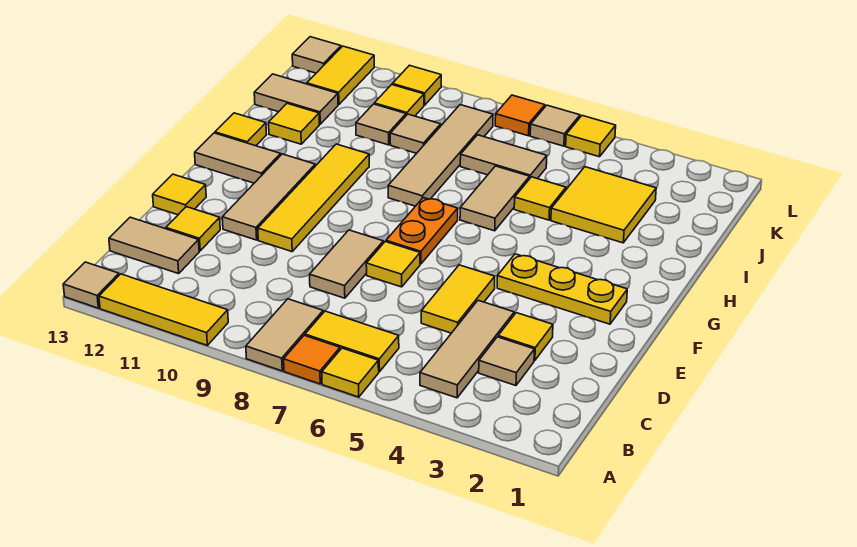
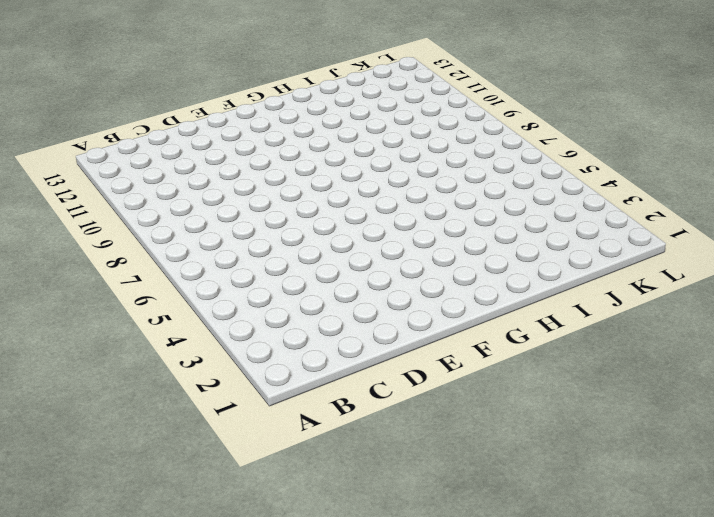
none -> yellow 1x1 tile [322,348,379,397]
none -> orange 1x1 tile [284,335,340,384]
none -> tan 1x2 tile [246,299,323,371]
none -> yellow 1x3 tile [99,274,228,345]

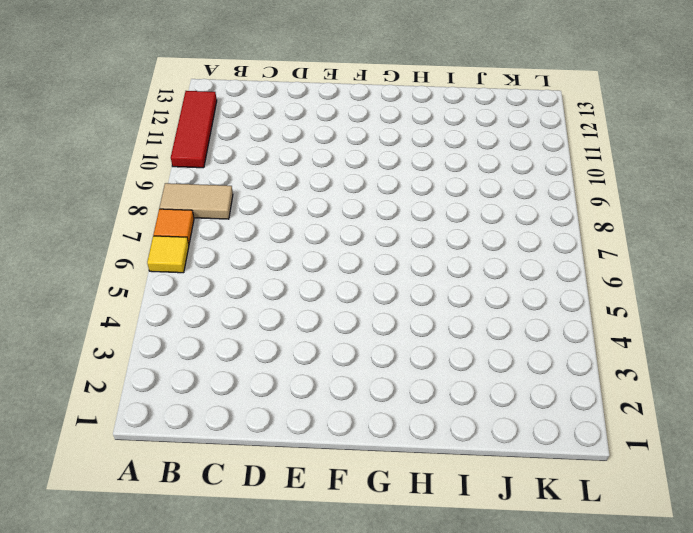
red 1x3 tile [171,91,217,168] -> yellow 1x3 tile [99,274,228,345]
none -> tan 1x1 tile [63,262,119,308]
none -> tan 1x3 tile [420,300,514,398]
none -> yellow 1x2 tile [305,311,399,372]
none -> tan 1x1 tile [479,337,534,386]

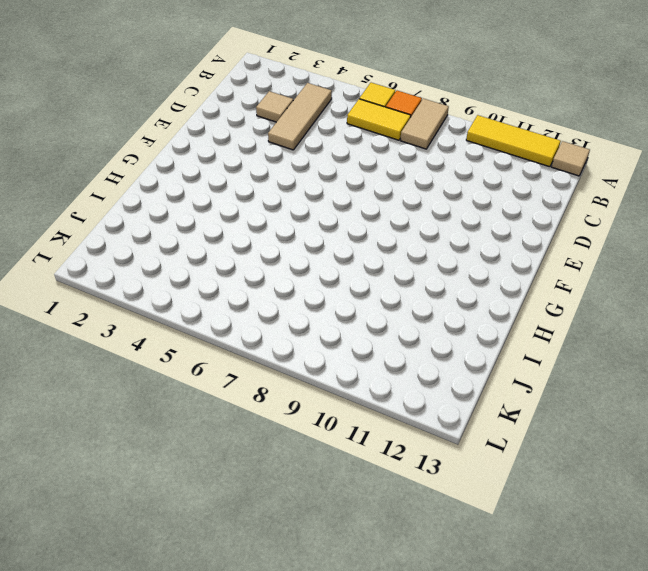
none -> tan 1x2 tile [109,217,199,274]
none -> yellow 1x1 tile [498,313,553,360]
none -> yellow 1x2 tile [421,265,495,333]
none -> tan 1x2 tile [309,230,383,298]

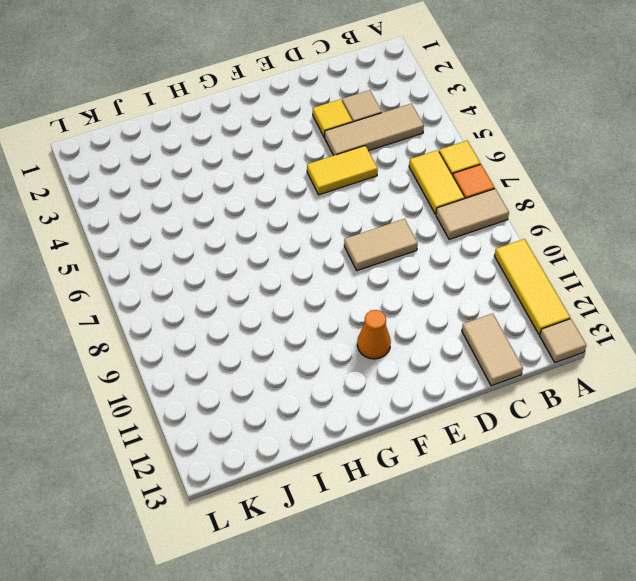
orange 1x1 cone [357,310,391,359] -> tan 1x3 tile [222,154,315,240]
none -> yellow 1x1 tile [166,207,220,251]
none -> yellow 1x1 tile [366,242,420,287]
none -> yellow 1x4 tile [258,144,369,252]
none -> yellow 1x1 tile [153,174,206,215]

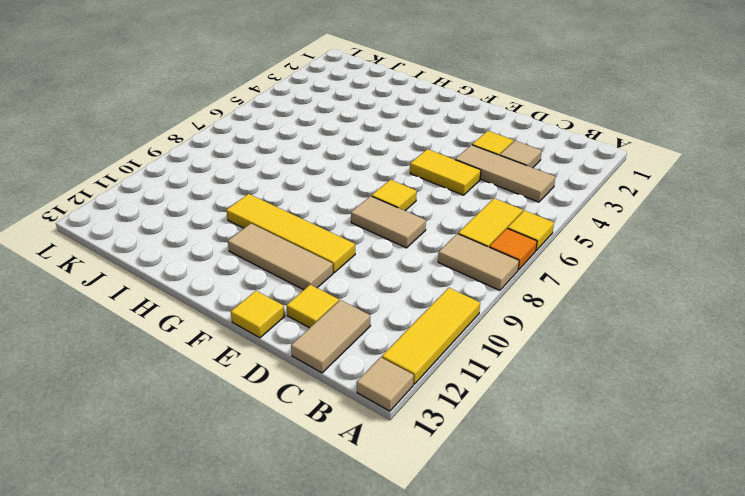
none -> yellow 1x3 plate [497,254,627,324]
none -> orange 1x2 plate [386,198,458,264]
none -> tan 1x2 tile [195,133,281,183]
none -> tan 1x2 tile [460,166,530,231]

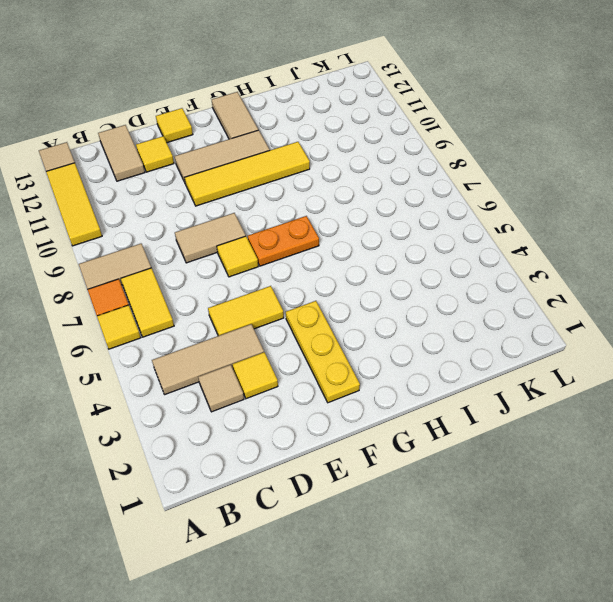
none -> tan 1x2 tile [460,166,530,231]
none -> tan 1x4 tile [388,105,493,206]
none -> yellow 1x1 tile [215,113,266,146]
none -> yellow 2x2 tile [551,167,656,243]

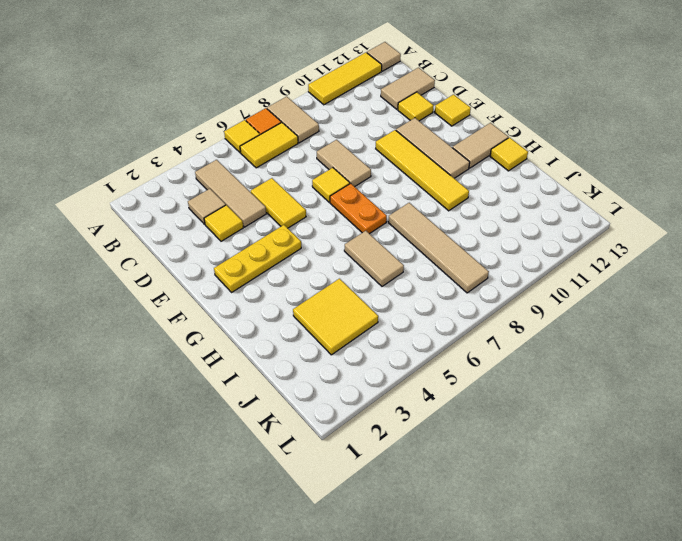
none -> yellow 1x1 tile [514,177,566,220]
none -> yellow 1x1 tile [269,103,319,144]
none -> tan 1x2 tile [460,135,547,179]
none -> tan 1x1 tile [390,114,441,153]

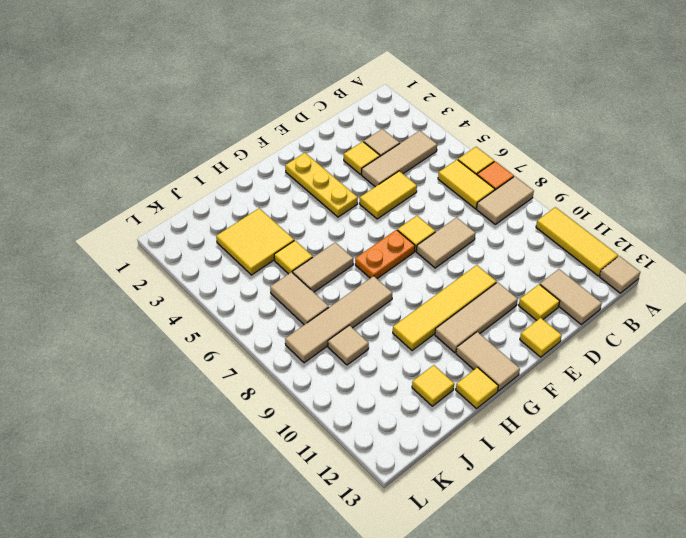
none -> tan 1x1 tile [356,104,406,145]
none -> tan 1x2 tile [254,74,338,124]
none -> yellow 1x1 tile [374,85,424,116]
none -> yellow 1x2 tile [307,46,374,105]

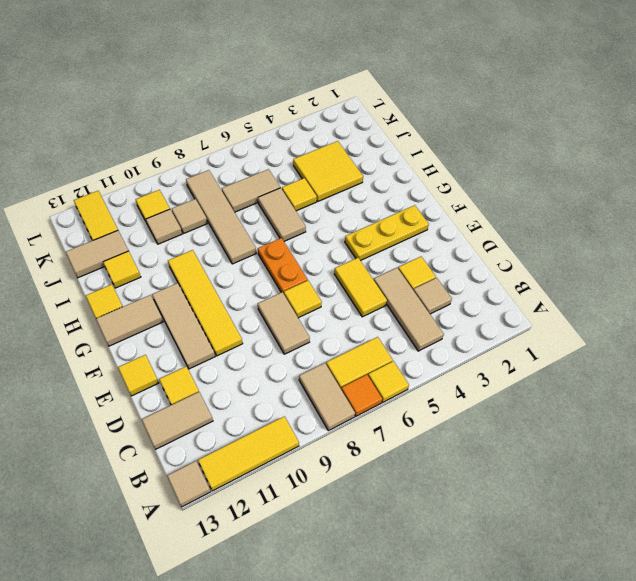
none -> yellow 1x1 tile [566,116,616,157]
none -> tan 1x1 tile [530,105,580,146]
none -> orange 1x1 tile [495,95,545,136]
none -> yellow 1x1 tile [392,65,441,105]

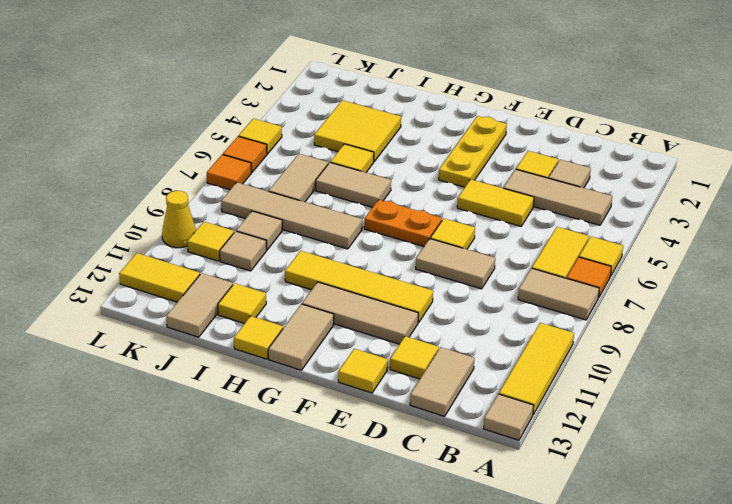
orange 1x1 tile [223,136,267,172] -> tan 1x1 tile [530,105,580,146]
yellow 1x1 cone [162,191,196,248] -> yellow 1x1 tile [392,65,441,105]
none -> tan 1x1 tile [292,37,341,73]

